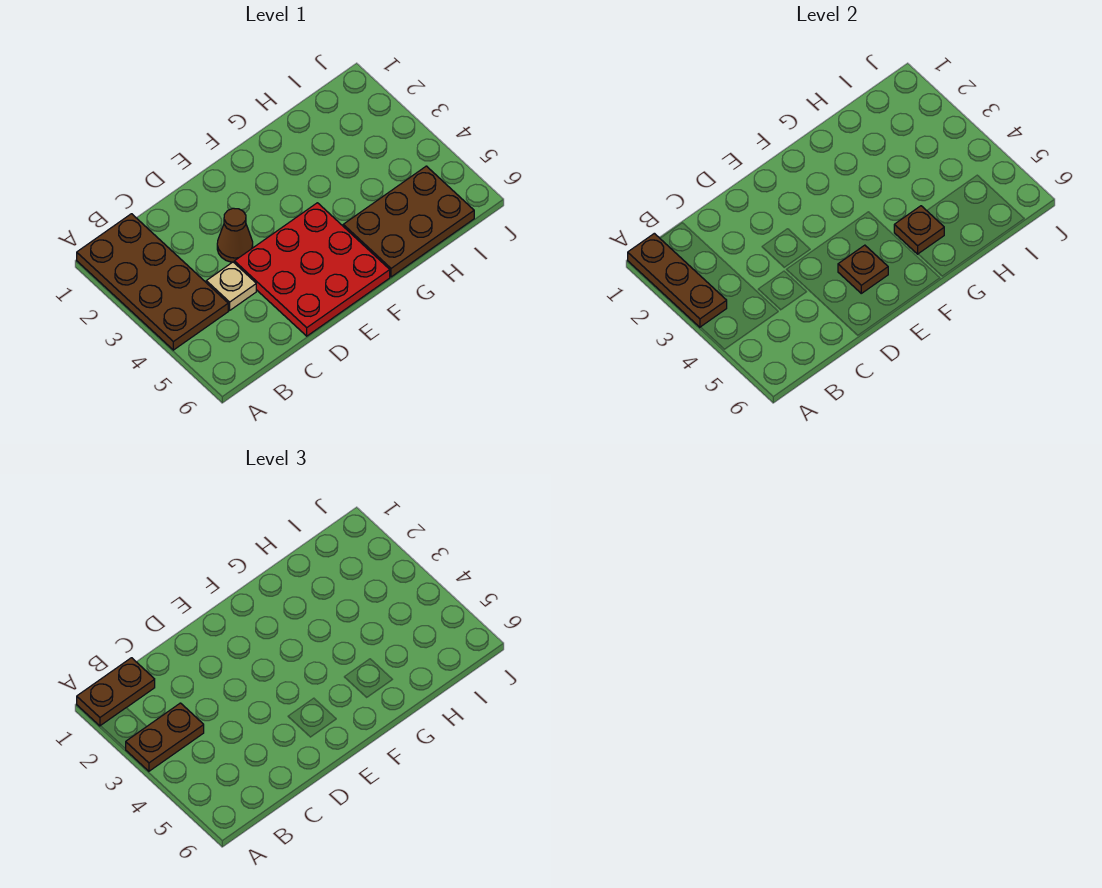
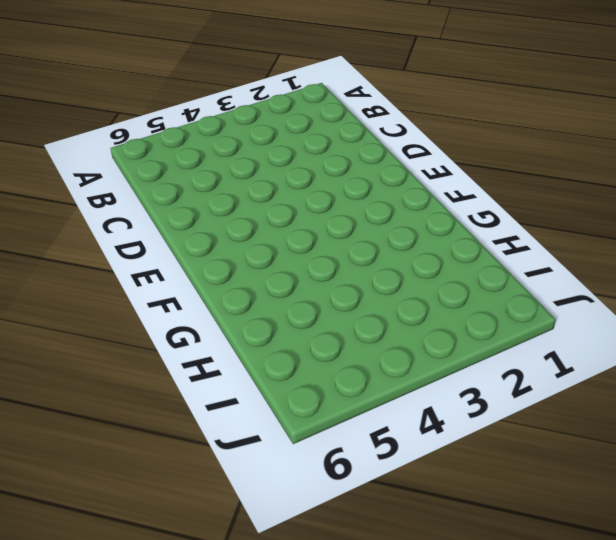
none -> brown 2x4 plate [77,214,228,350]
none -> tan 1x1 plate [206,262,256,310]

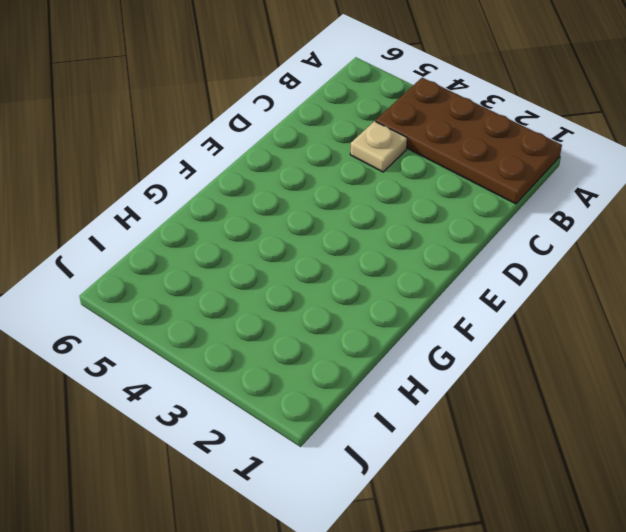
none -> brown 1x1 cone [217,208,253,262]
none -> red 3x3 plate [234,203,390,336]

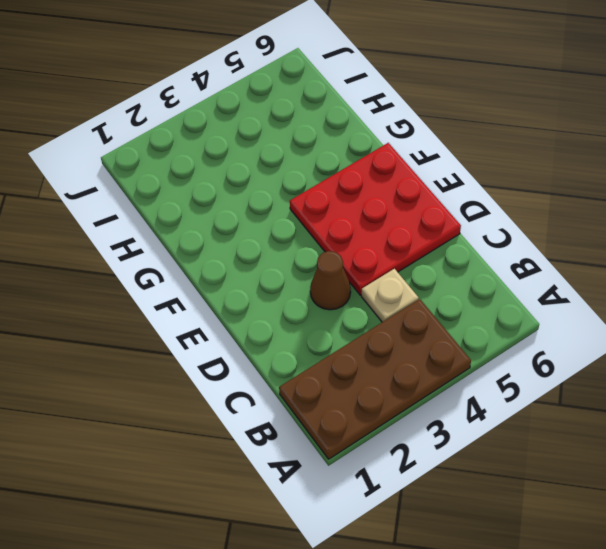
none -> brown 2x3 plate [343,166,474,277]
none -> brown 1x3 plate [628,233,727,327]

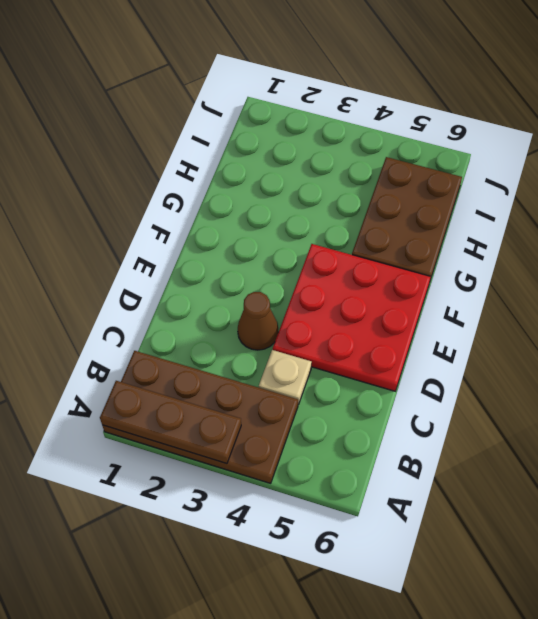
none -> brown 1x1 plate [838,245,888,293]
none -> brown 1x1 plate [894,206,944,254]

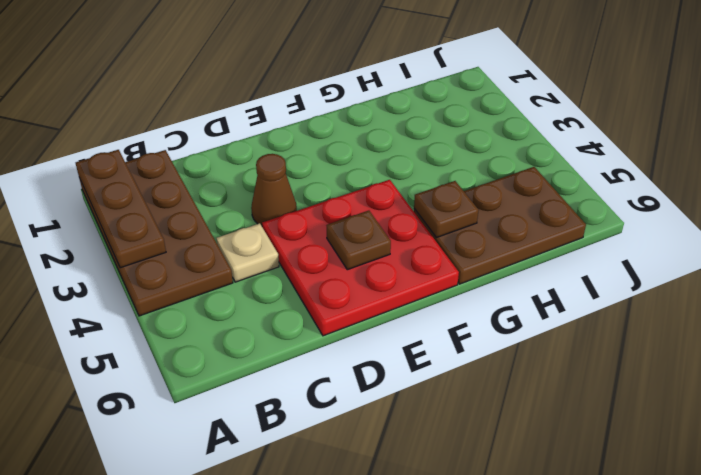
none -> brown 1x2 plate [77,658,155,726]
none -> brown 1x2 plate [126,703,204,771]

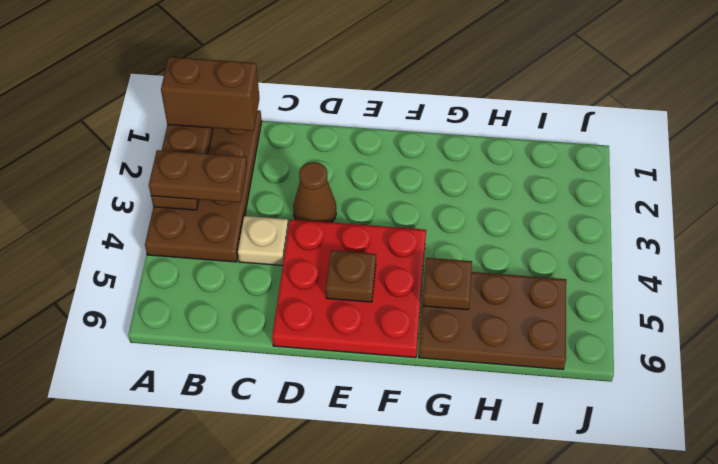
brown 1x2 brick [161,57,260,131] -> brown 1x2 plate [77,658,155,726]

